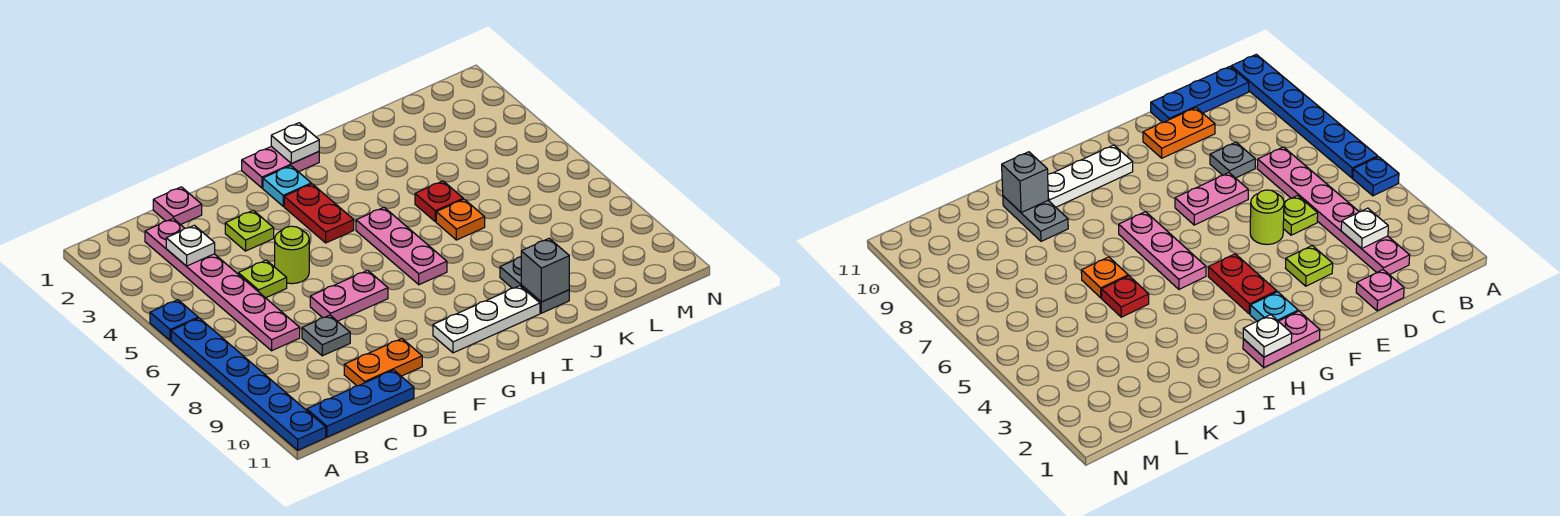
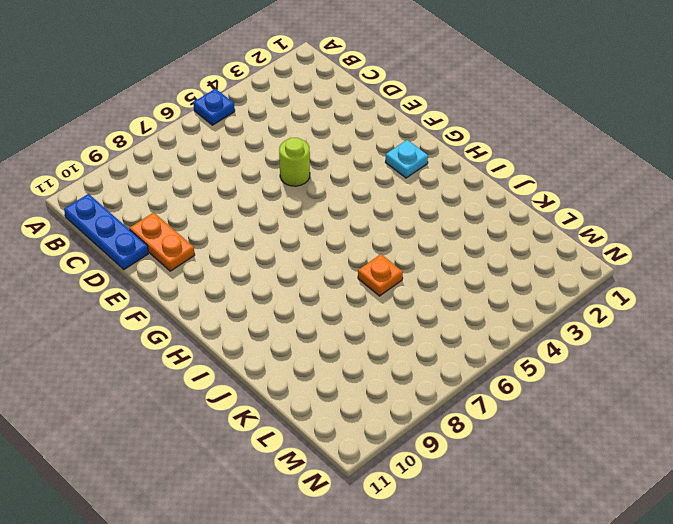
none -> blue 1x6 plate [171,318,326,450]
none -> pink 1x6 plate [145,219,300,351]
none -> pink 1x1 plate [153,187,202,225]

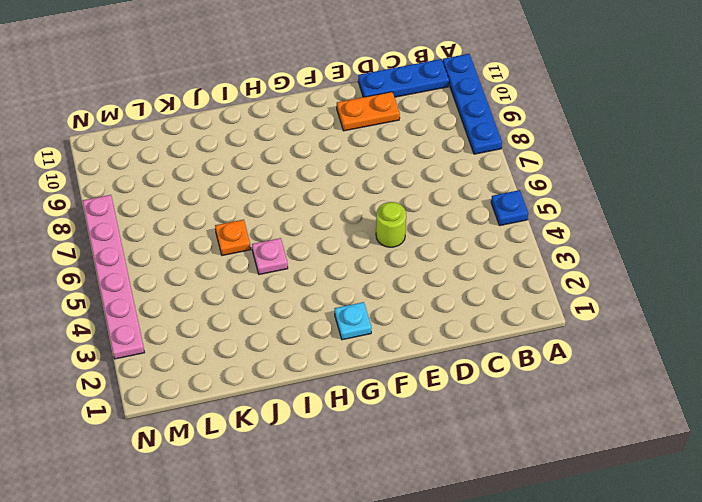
blue 1x4 plate [443,54,502,154] -> blue 1x6 plate [171,318,326,450]
pink 1x1 plate [252,238,288,275] -> pink 1x1 plate moved to [153,187,202,225]
pink 1x6 plate [83,195,145,359] -> pink 1x6 plate moved to [145,219,300,351]
none -> lime 1x1 plate [238,260,287,298]
none -> grey 1x1 plate [302,315,350,356]
none -> lime 1x1 plate [225,210,274,251]

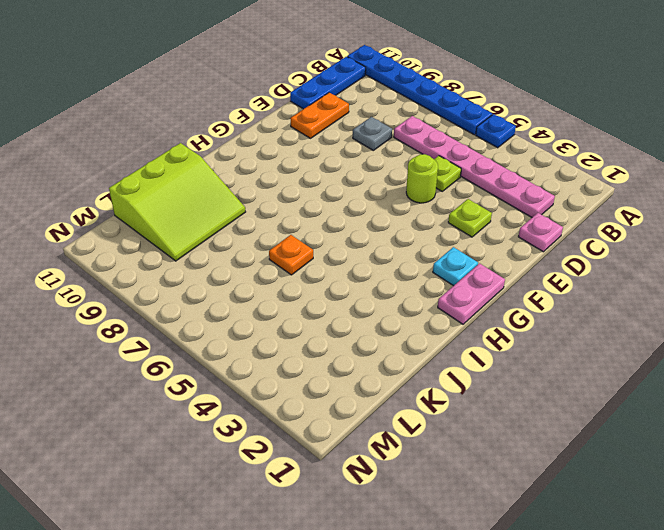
lime 3x3 slope [109,143,245,261] -> grey 1x2 plate [500,257,569,313]
none -> pink 1x2 plate [310,270,388,321]
none -> red 1x2 plate [284,184,354,243]
none -> white 1x3 plate [433,286,540,353]

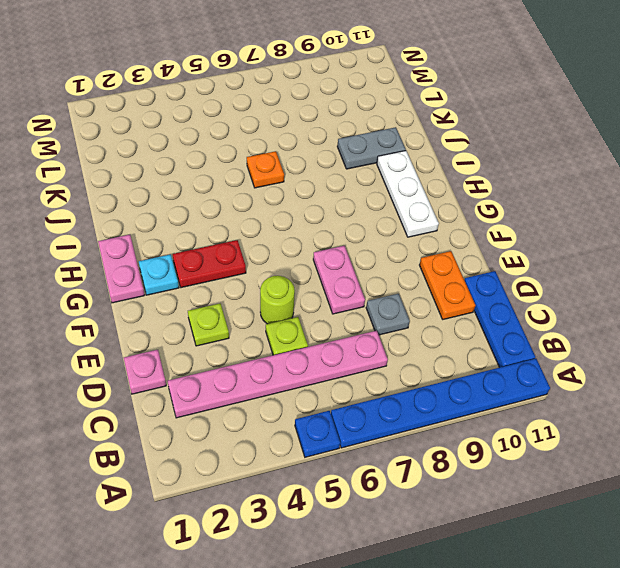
none -> pink 1x3 plate [356,208,447,285]
none -> red 1x1 plate [415,181,463,222]
none -> white 1x1 plate [166,225,215,266]

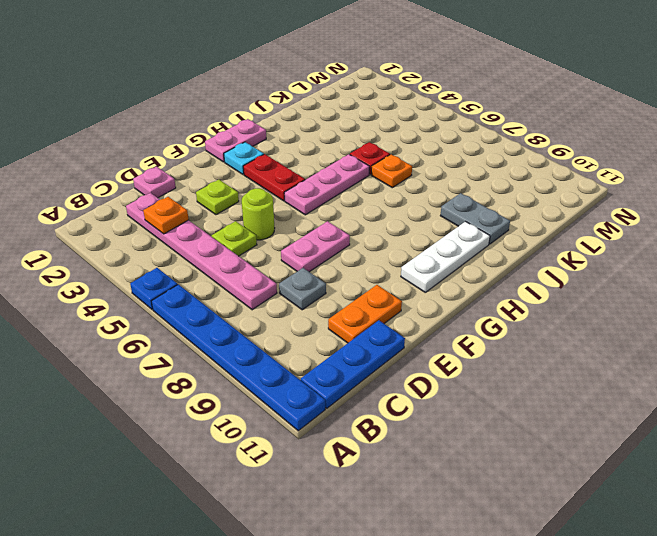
orange 1x1 plate [143,197,189,234] -> white 1x1 plate [166,225,215,266]
pink 1x3 plate [284,154,370,215] -> pink 1x3 plate turned to [356,208,447,285]
none -> white 1x1 plate [271,123,319,163]
none -> grey 1x1 brick [521,238,569,302]

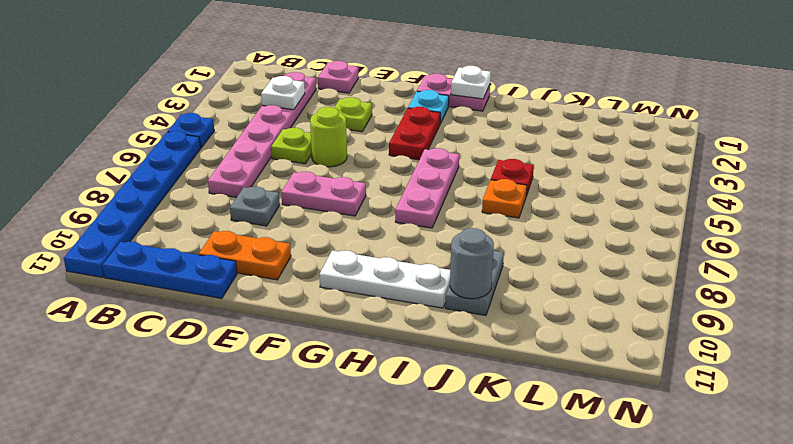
grey 1x1 round brick [450,228,494,299] -> grey 1x1 brick [521,238,569,302]

